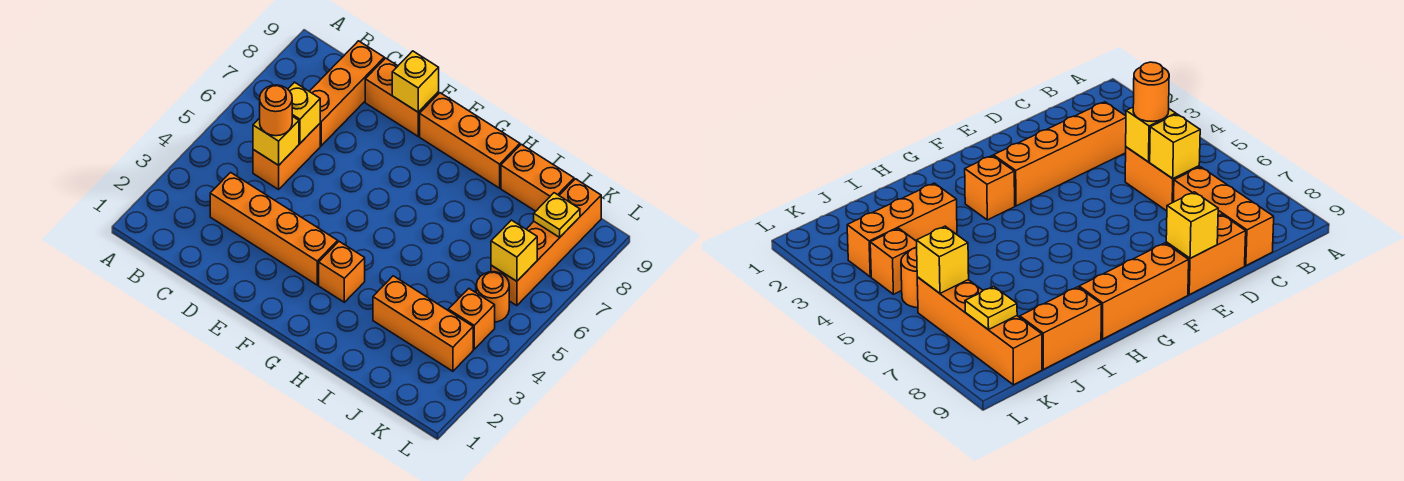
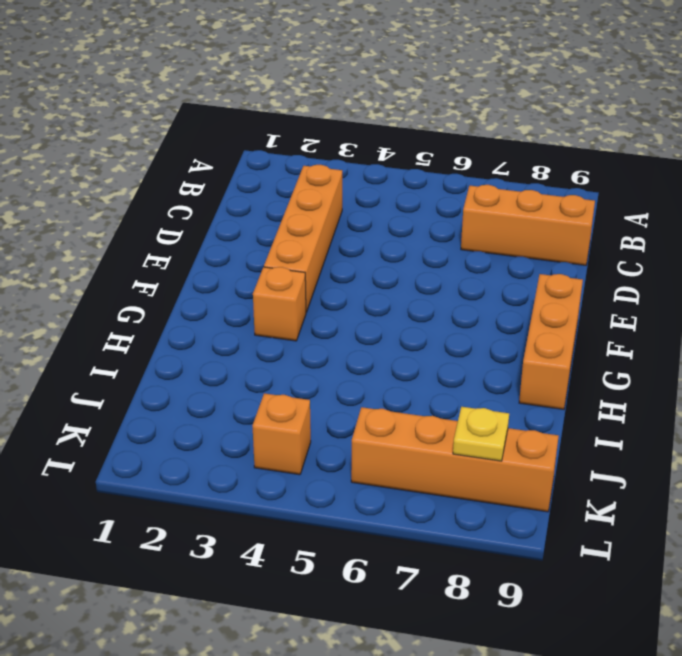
none -> orange 1x2 brick [253,124,320,189]
none -> orange 1x2 brick [365,58,439,136]
none -> orange 1x3 brick [373,276,473,371]

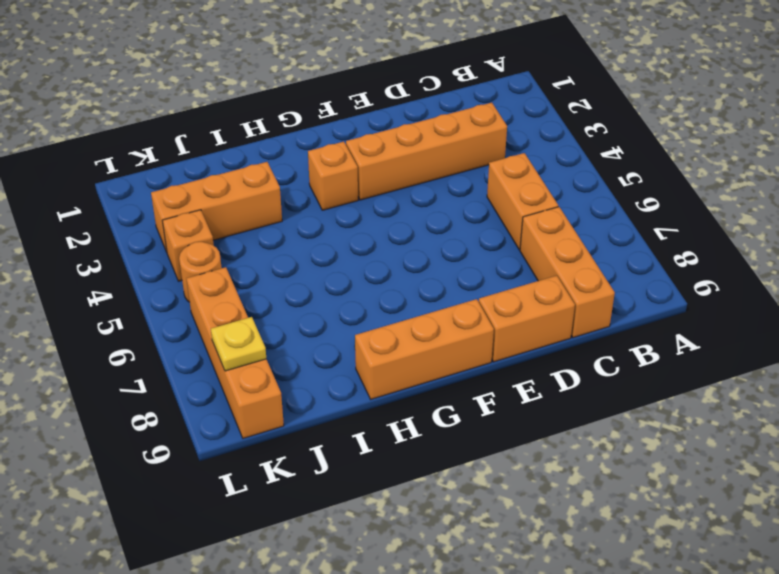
none -> orange 1x2 brick [501,144,574,211]
none -> yellow 1x1 brick [253,116,299,165]
none -> yellow 1x1 brick [288,82,320,143]

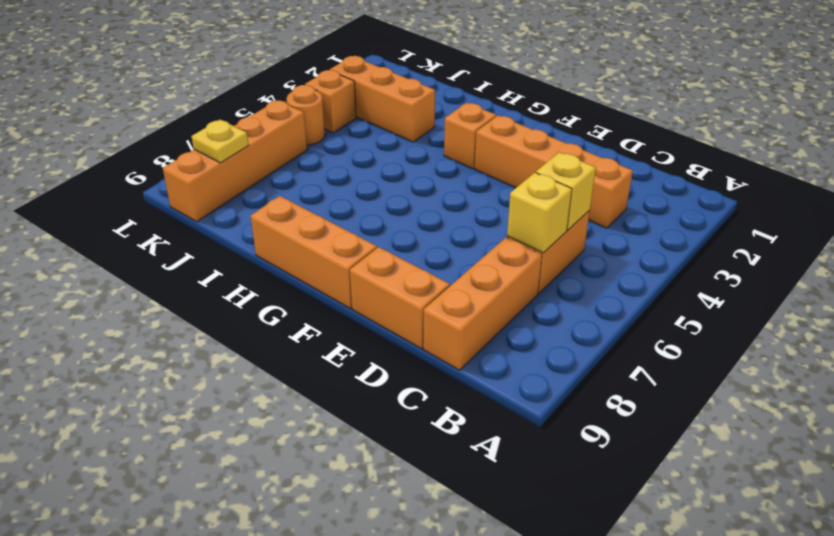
none -> orange 1x2 brick [501,144,574,211]
none -> yellow 1x1 brick [392,51,439,112]
none -> yellow 1x1 brick [491,220,537,281]

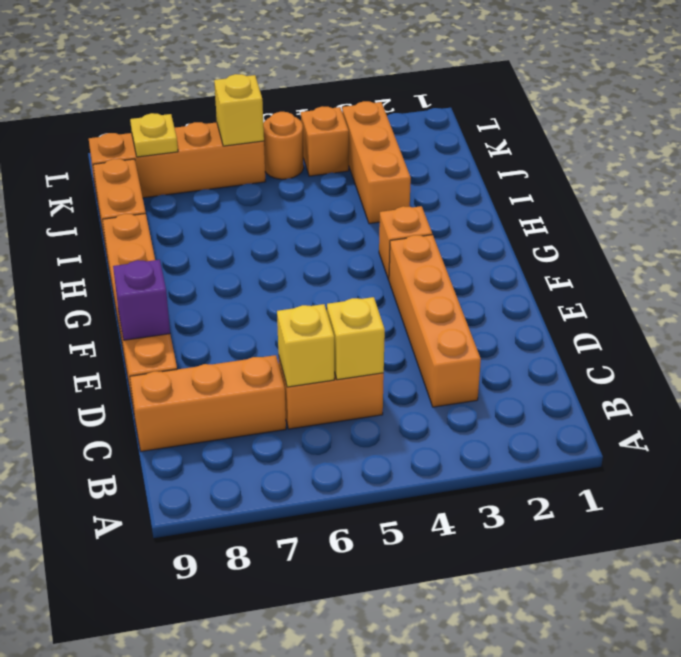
purple 1x1 brick [113,260,170,340] -> yellow 1x1 brick [392,51,439,112]
none -> orange 1x1 round brick [260,85,292,136]

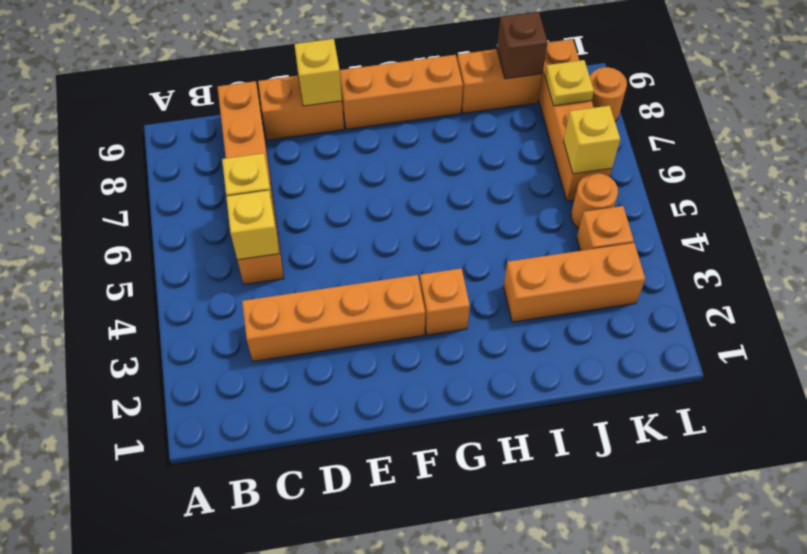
brown 1x1 brick [497,12,548,79] -> none
orange 1x1 round brick [590,67,627,122] -> orange 1x1 round brick moved to [260,85,292,136]

